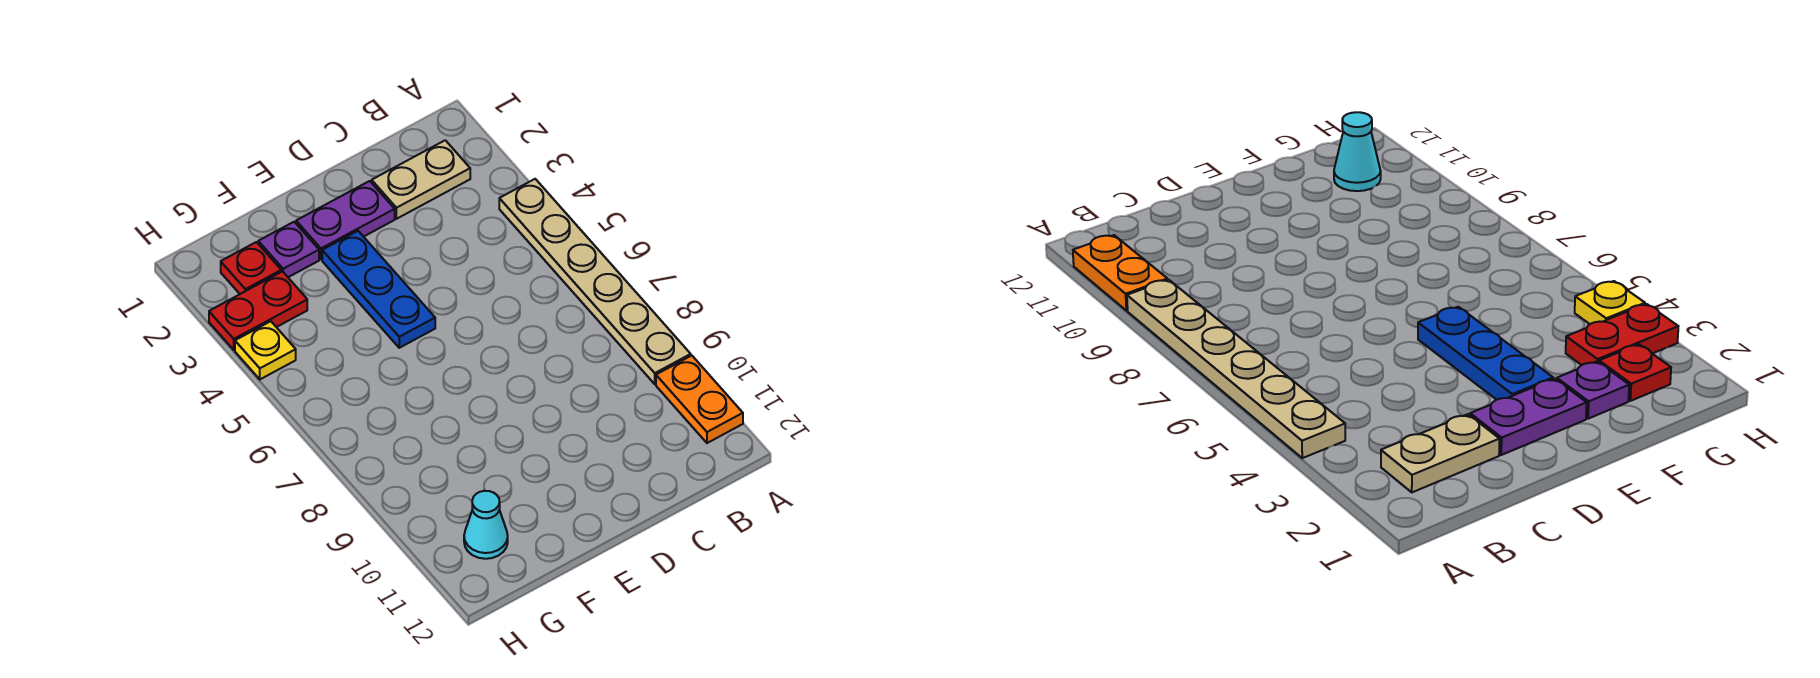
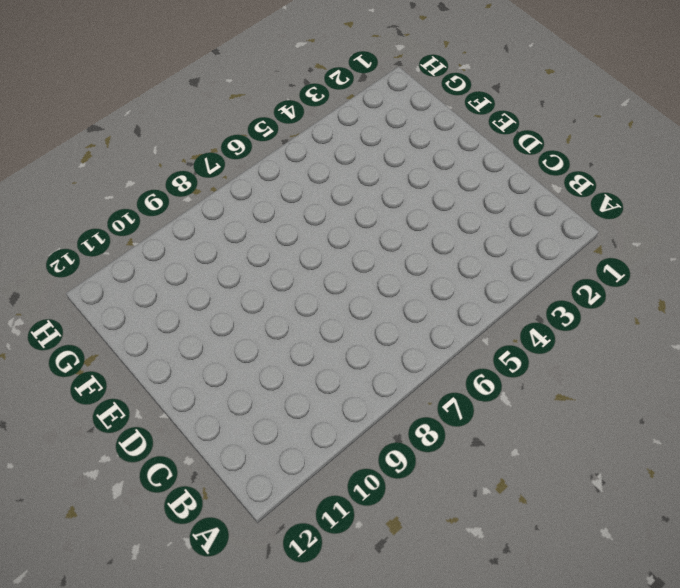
none -> tan 1x6 plate [499,179,691,384]
none -> orange 1x2 plate [656,356,743,443]

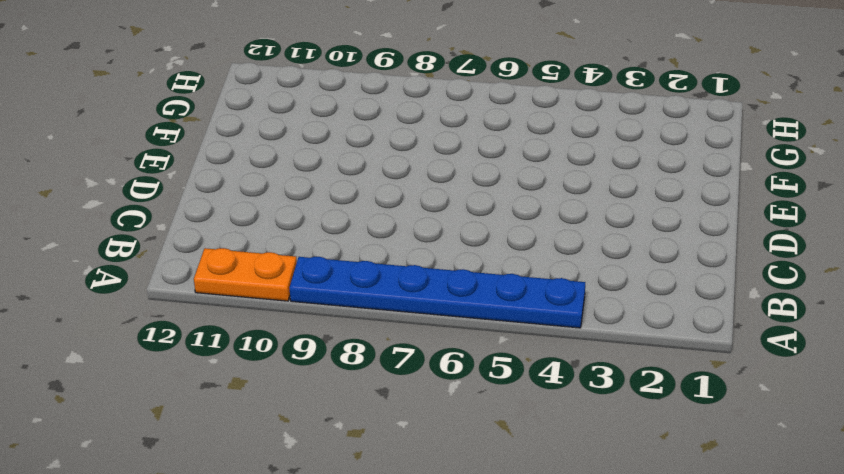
blue 1x6 plate [289,257,585,328] -> tan 1x6 plate [499,179,691,384]
none -> tan 1x2 plate [372,140,470,219]
none -> purple 1x2 plate [296,181,395,259]

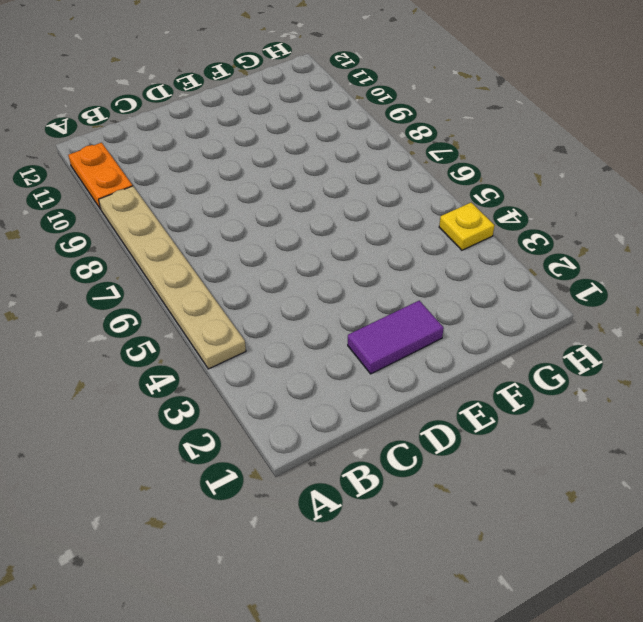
purple 1x2 tile [348,301,444,374] -> purple 1x2 plate [296,181,395,259]
none -> tan 1x2 plate [372,140,470,219]
none -> blue 1x3 plate [322,231,435,348]

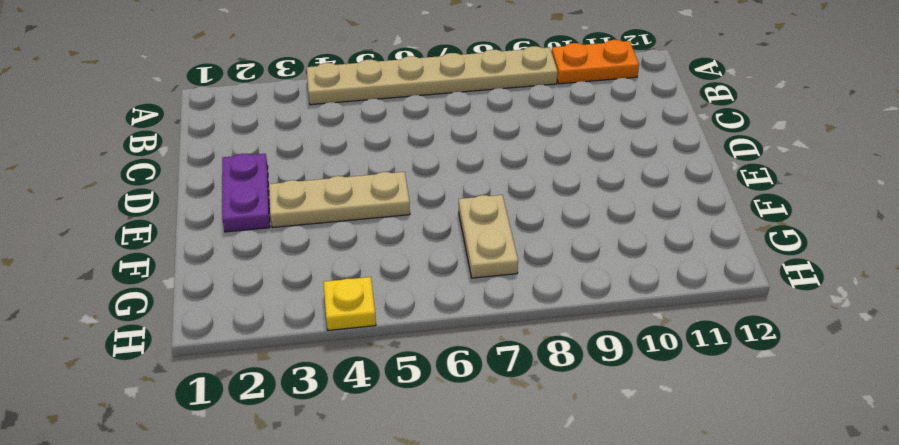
tan 1x3 plate [269,172,410,227] -> blue 1x3 plate [322,231,435,348]
tan 1x2 plate [459,195,518,278] -> tan 1x2 plate moved to [372,140,470,219]
none -> purple 1x1 plate [258,222,319,277]
none -> red 1x1 plate [221,242,281,294]

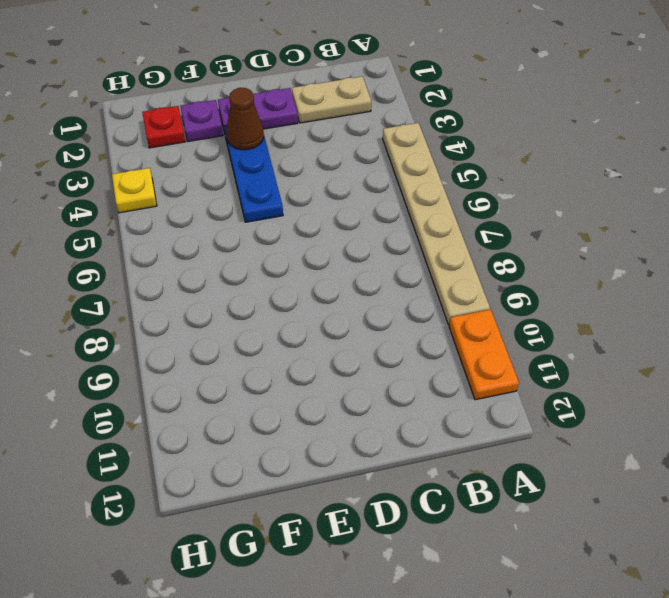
brown 1x1 cone [226,88,264,150] -> none
none -> red 1x2 plate [209,272,307,350]
none -> cyan 1x1 cone [464,491,508,559]

